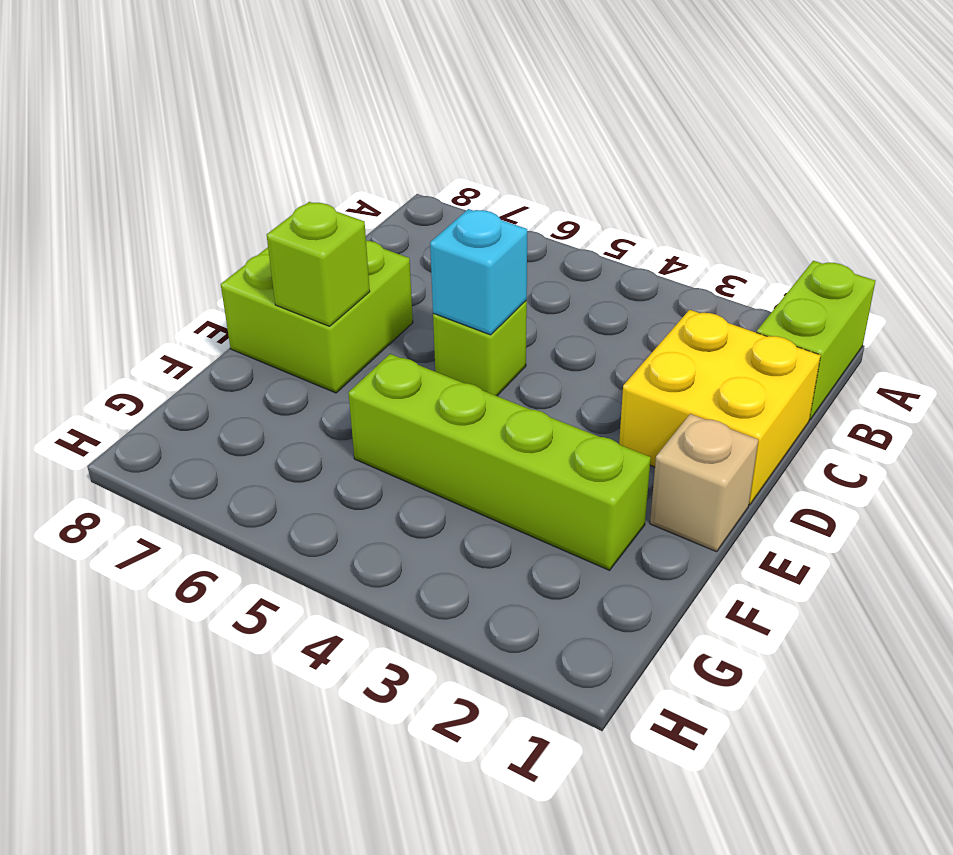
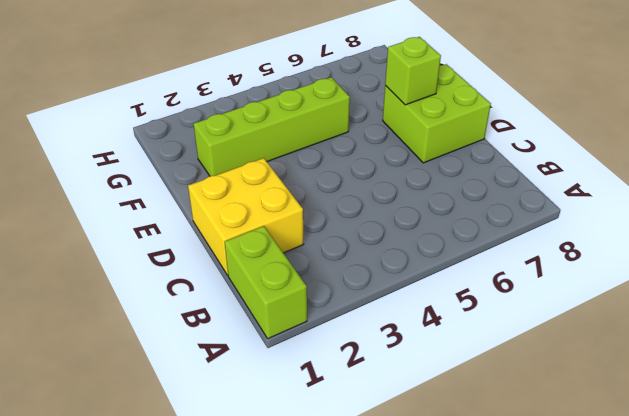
none -> lime 1x1 brick [433,301,527,396]
none -> tan 1x1 brick [650,414,758,552]

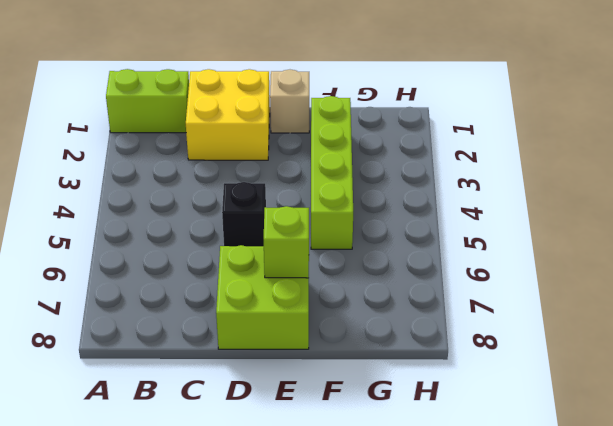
black 1x1 brick [222,182,266,246] -> lime 1x1 brick [433,301,527,396]
none -> cyan 1x1 brick [430,209,527,335]

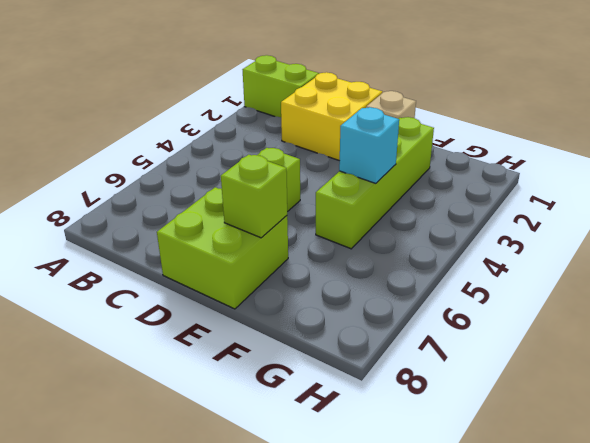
cyan 1x1 brick [339,107,399,183] -> cyan 1x1 brick moved to [430,209,527,335]

